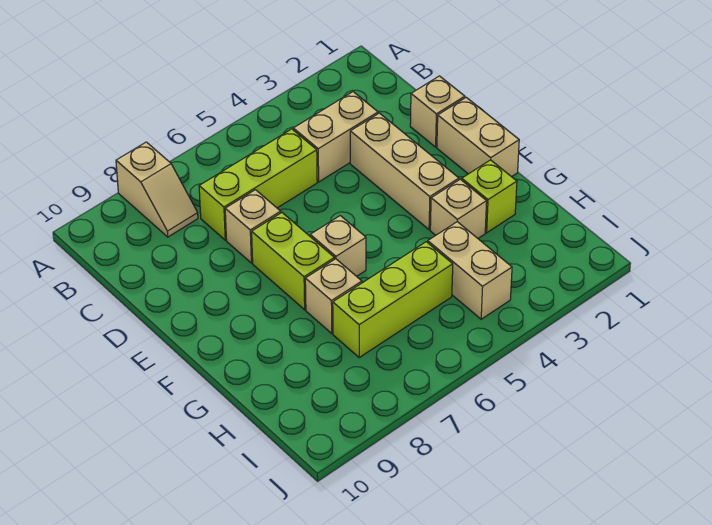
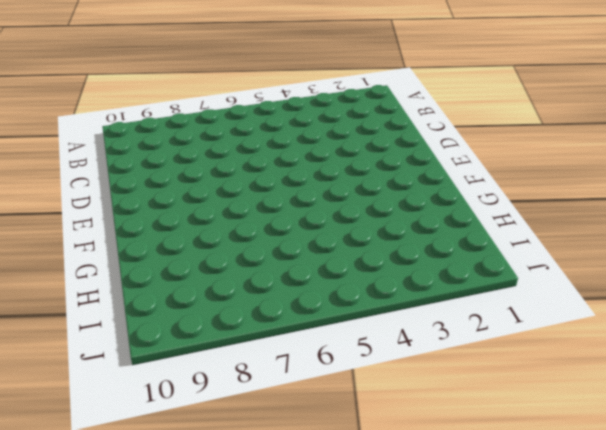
none -> tan 1x2 slope [116,142,198,237]
none -> tan 1x2 brick [293,92,378,182]
none -> lime 1x3 brick [199,129,317,240]

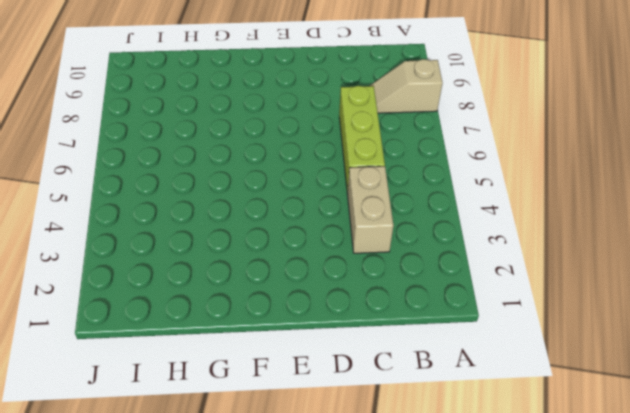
none -> tan 1x1 brick [410,76,465,147]
none -> tan 1x3 brick [350,113,459,230]
none -> tan 1x1 brick [225,190,281,263]

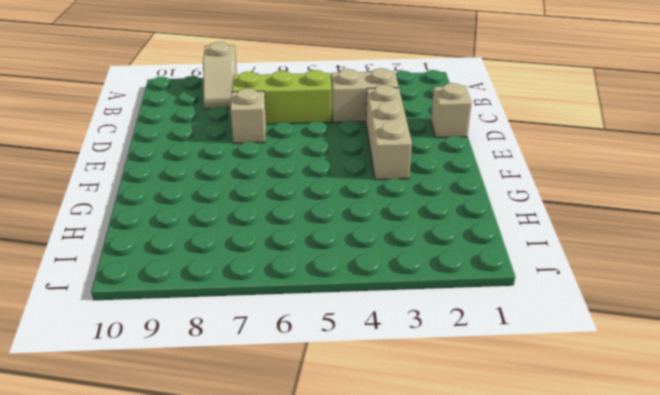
none -> tan 1x2 brick [437,98,519,177]
none -> lime 1x2 brick [252,213,335,310]
none -> tan 1x1 brick [310,216,366,276]

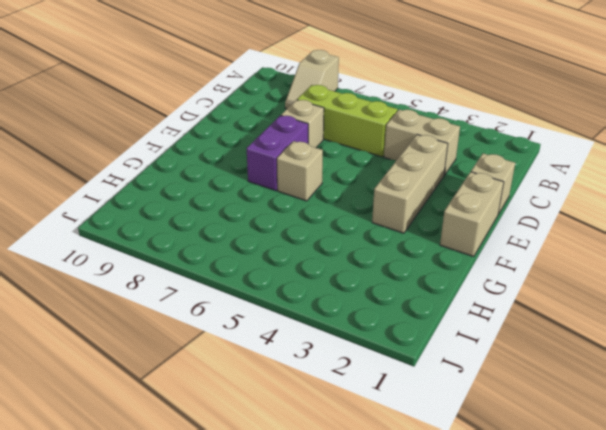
purple 1x2 brick [247,115,308,191] -> lime 1x2 brick [252,213,335,310]
none -> lime 1x1 brick [462,160,517,233]
none -> tan 1x1 brick [430,179,487,238]
none -> tan 1x1 brick [305,259,362,333]

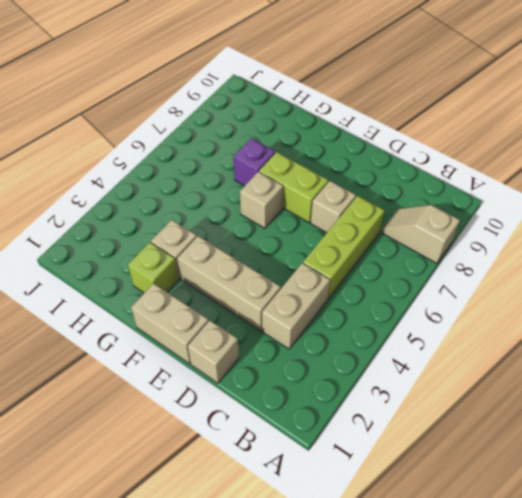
purple 1x1 brick [233,138,275,186] -> tan 1x1 brick [305,259,362,333]
none -> tan 1x2 brick [428,222,512,319]
none -> lime 1x3 brick [333,242,453,357]

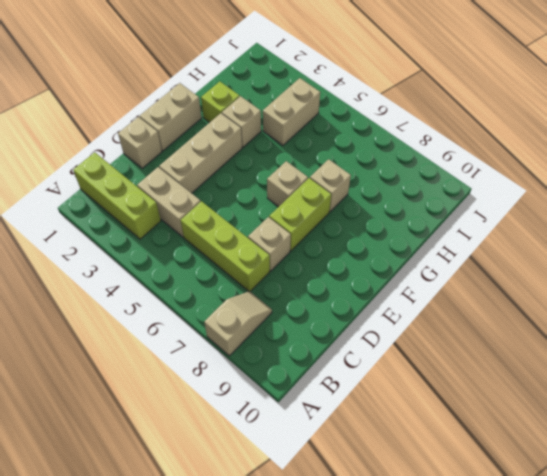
lime 1x3 brick [73,152,161,239] -> lime 1x3 brick moved to [333,242,453,357]

